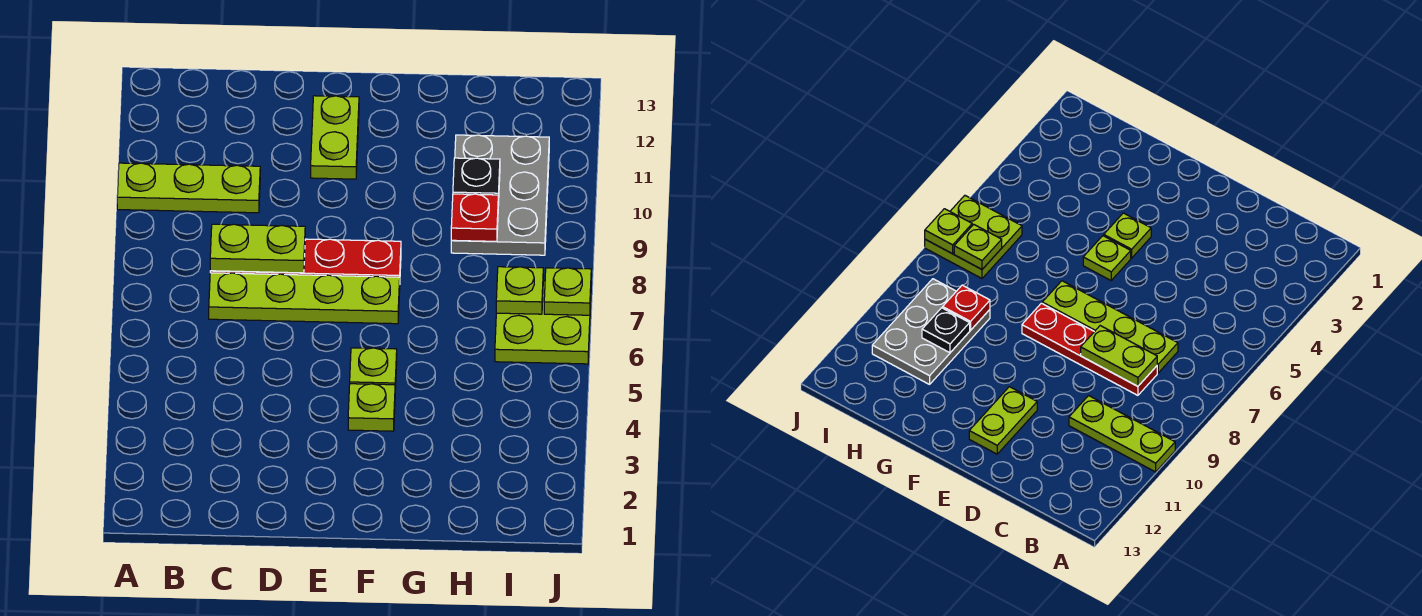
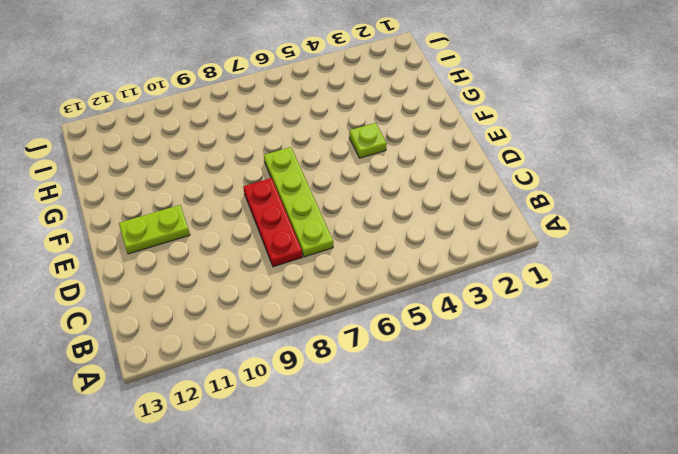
red 1x3 plate [243,178,302,267] -> red 1x4 plate [210,239,401,277]
none -> lime 1x3 plate [117,163,260,213]
none -> lime 1x1 plate [350,348,397,389]
none -> grey 2x3 plate [451,135,549,255]

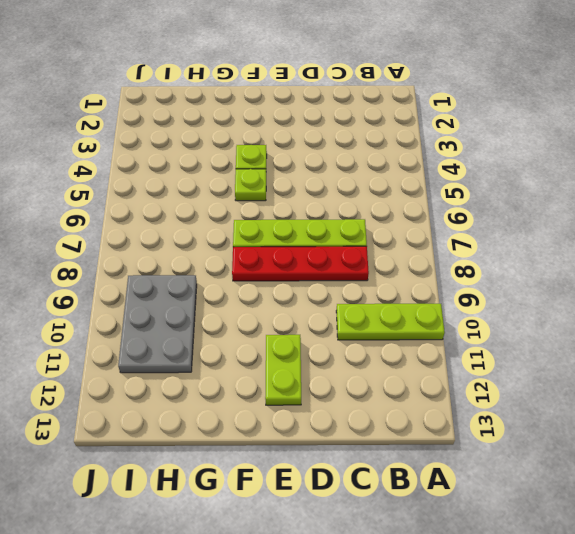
none -> lime 2x2 plate [495,281,591,364]
none -> lime 1x2 plate [210,224,305,273]
none -> red 1x1 plate [451,194,498,241]

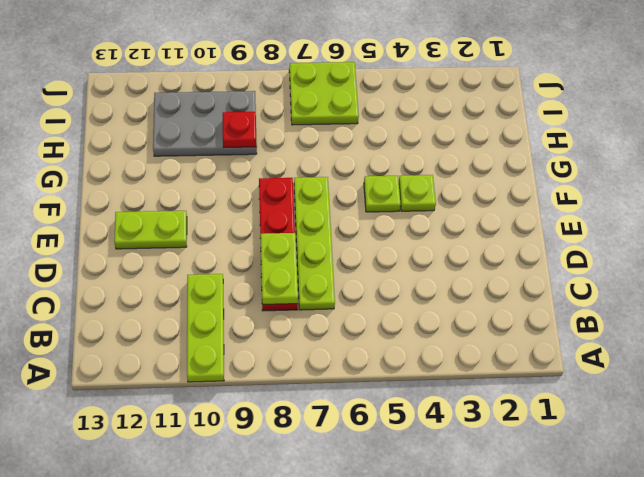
none -> black 1x1 plate [453,158,500,205]
none -> lime 1x1 plate [496,267,543,314]
none -> lime 1x1 plate [544,268,591,315]

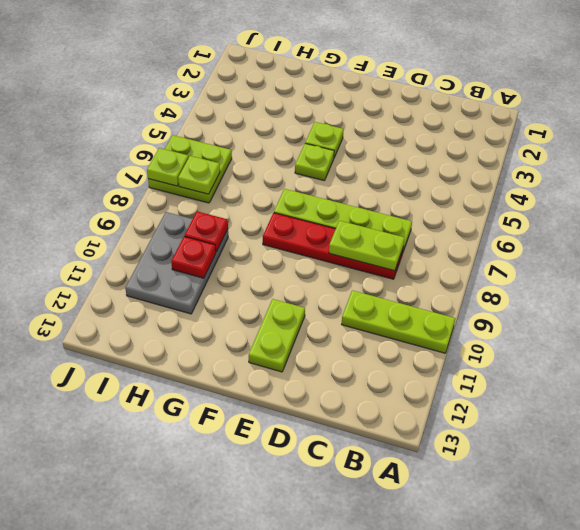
red 1x1 plate [171,236,216,278] -> black 1x1 plate [453,158,500,205]

